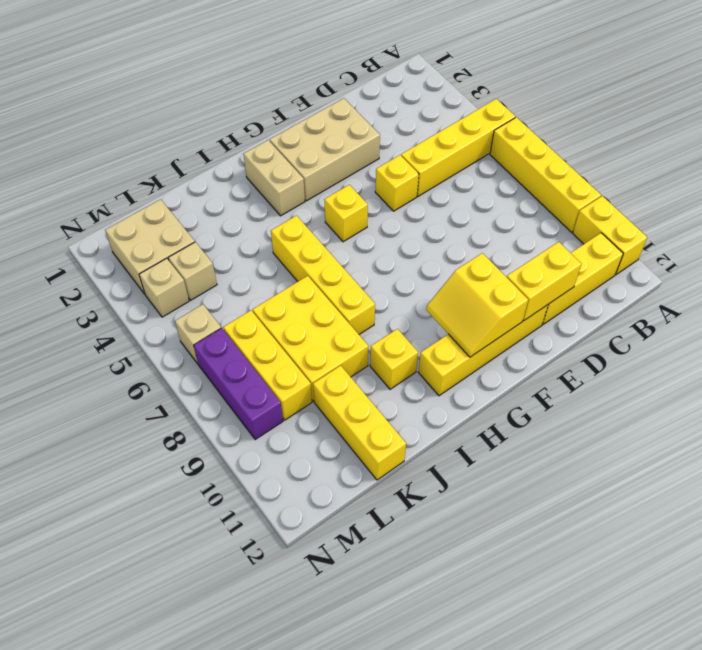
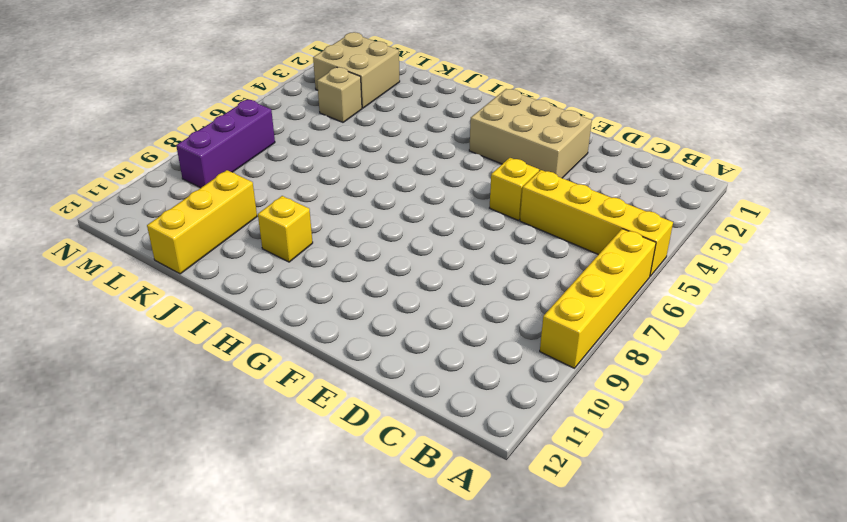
none -> yellow 1x2 brick [573,196,647,275]
none -> yellow 1x3 brick [543,233,623,324]
none -> yellow 1x4 brick [418,305,548,396]

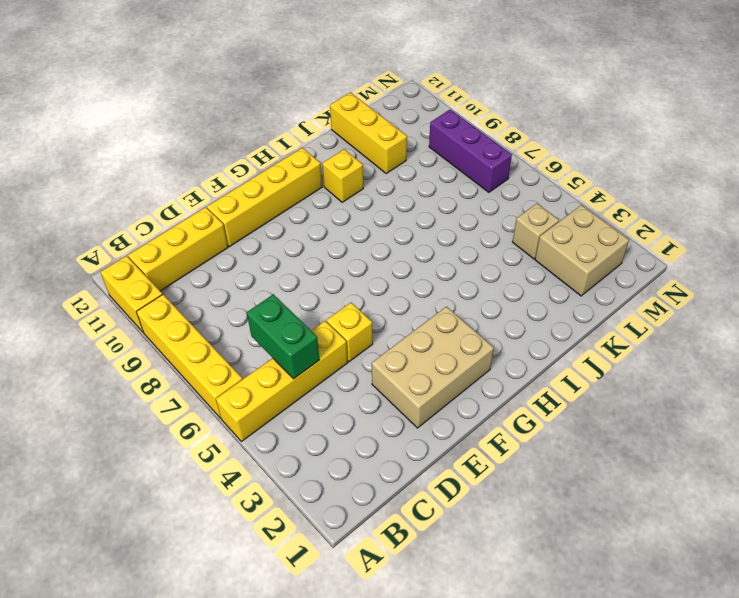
green 1x2 brick [247,294,320,379] -> none
none -> yellow 1x1 brick [324,185,368,242]
none -> tan 1x2 brick [243,140,305,216]
none -> yellow 1x4 brick [271,216,375,334]

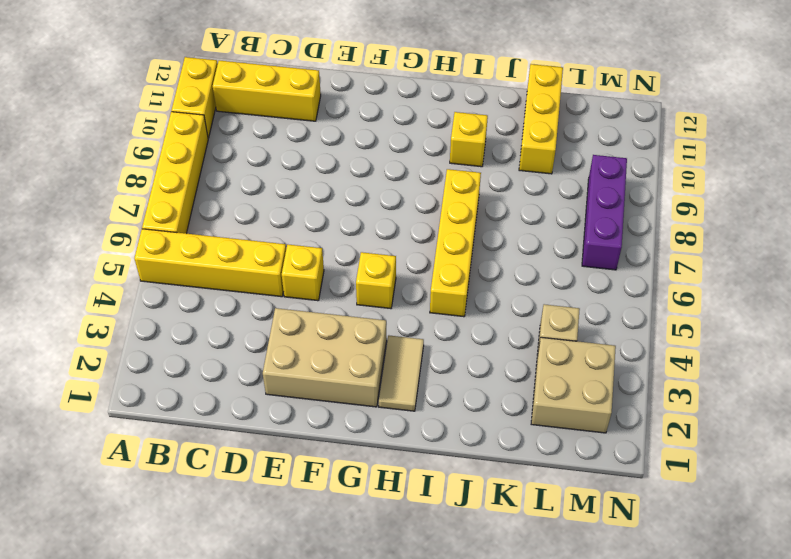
tan 1x2 tile [379,336,424,411] -> tan 1x2 brick [243,140,305,216]
none -> yellow 1x4 brick [418,305,548,396]
none -> yellow 2x3 brick [253,276,368,401]
none -> yellow 1x3 brick [223,311,312,420]

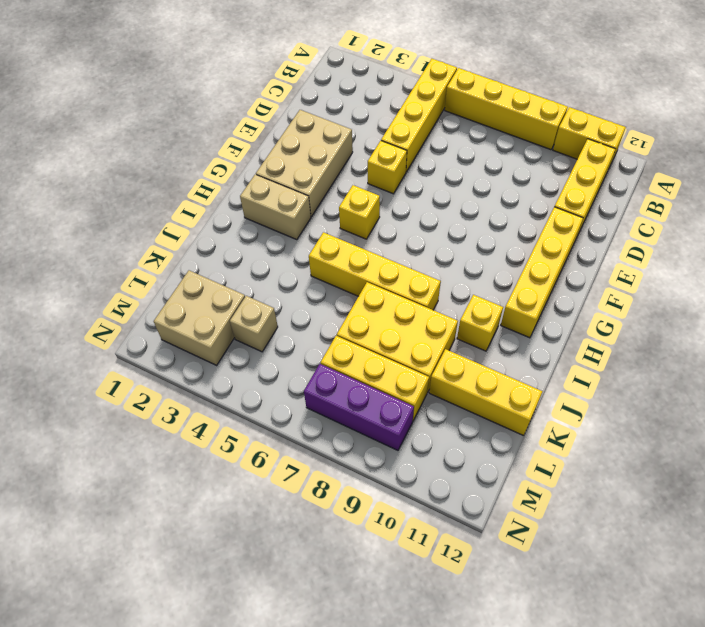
none -> tan 1x1 brick [139,258,189,317]
none -> tan 1x1 brick [175,304,221,364]
none -> yellow 1x2 brick [507,242,581,321]

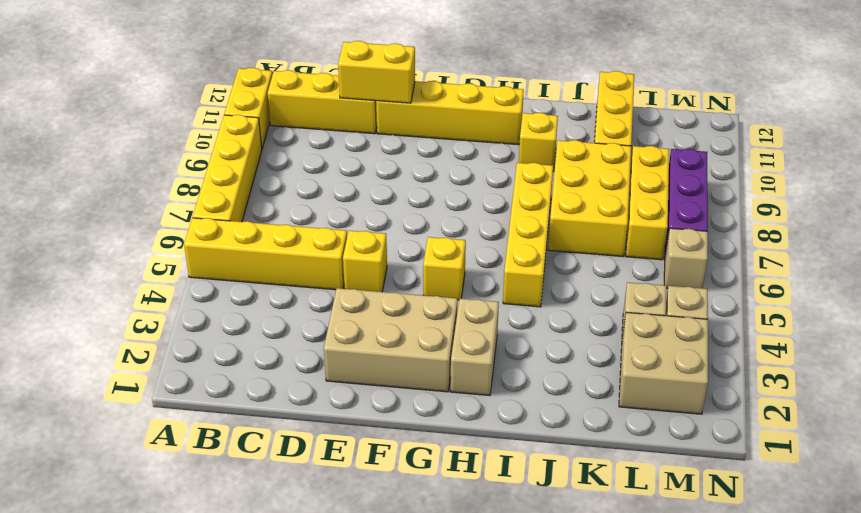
none -> yellow 2x2 slope [426,253,528,357]

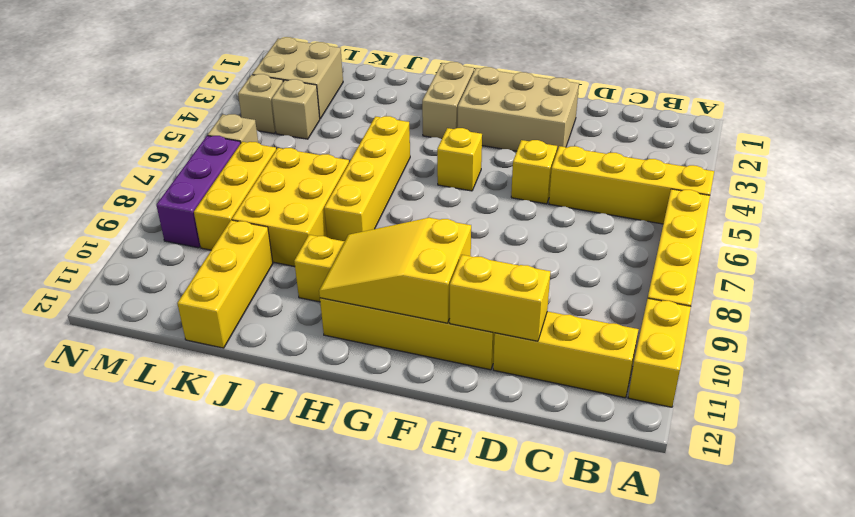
yellow 2x3 slope [319,218,471,323] -> yellow 2x2 slope [426,253,528,357]

